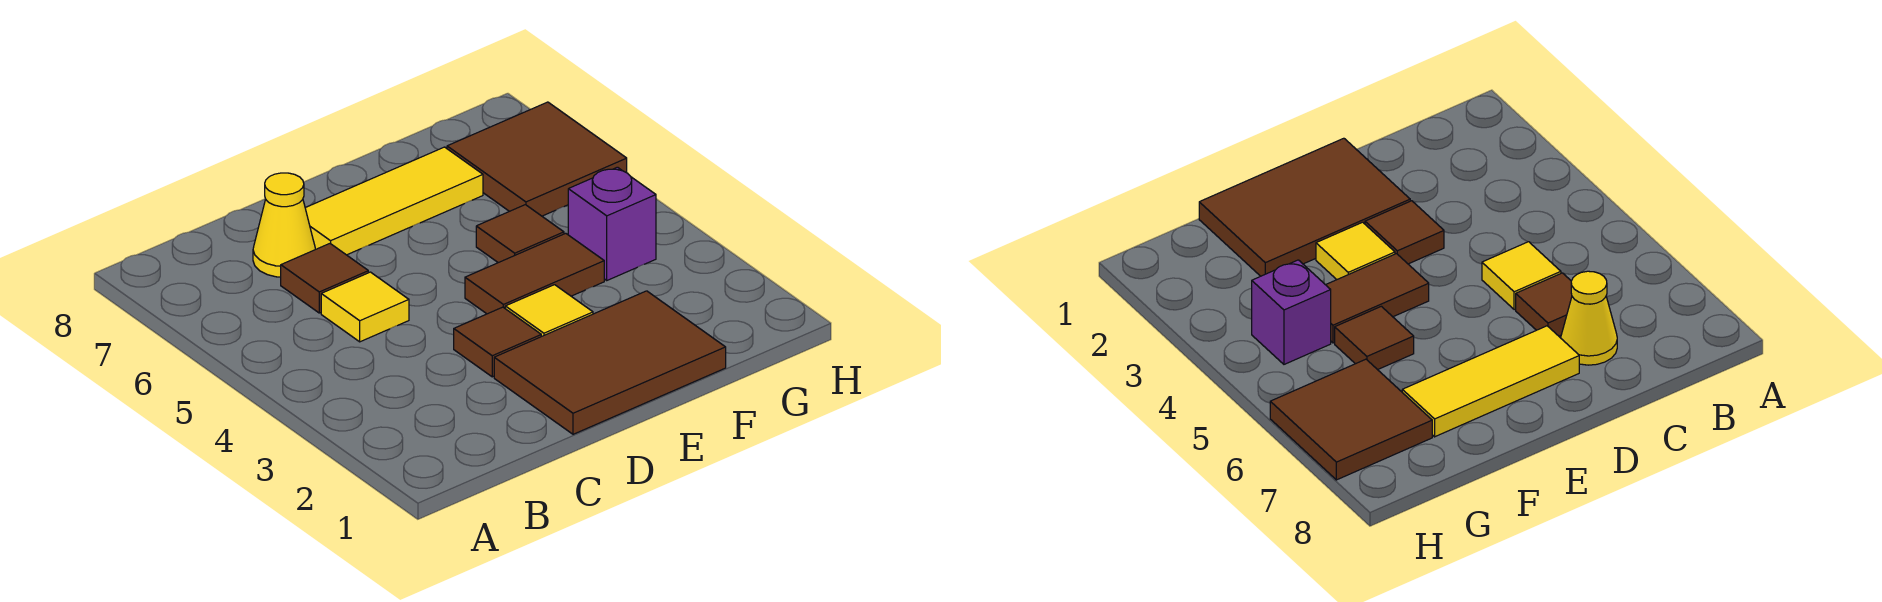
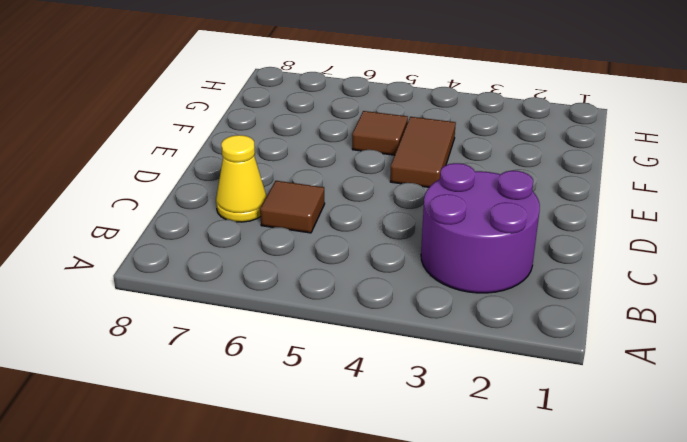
purple 2x2 round brick [421,163,540,293] -> none
none -> yellow 1x1 tile [321,272,409,342]
none -> brown 2x3 tile [494,291,726,434]

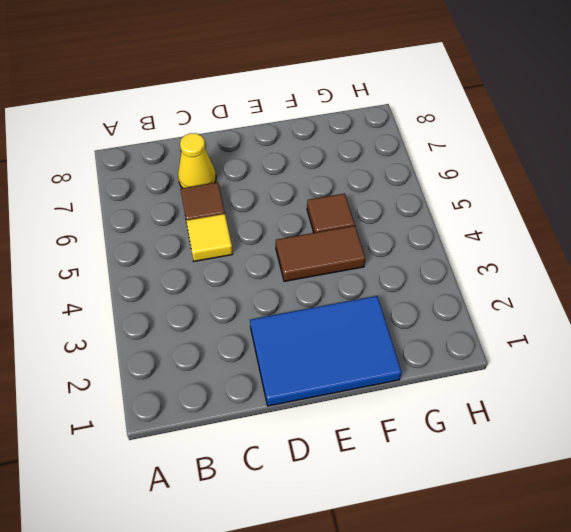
blue 2x3 tile [250,296,402,406] -> brown 2x3 tile [494,291,726,434]
none -> brown 1x1 tile [454,307,541,377]
none -> yellow 1x3 tile [305,147,483,255]

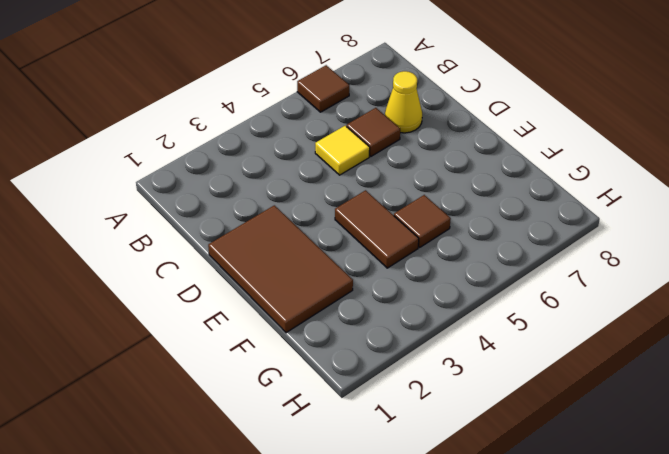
brown 1x1 tile [297,65,349,112] -> brown 1x1 tile moved to [454,307,541,377]
none -> yellow 1x3 tile [305,147,483,255]
none -> yellow 1x1 tile [505,285,593,336]

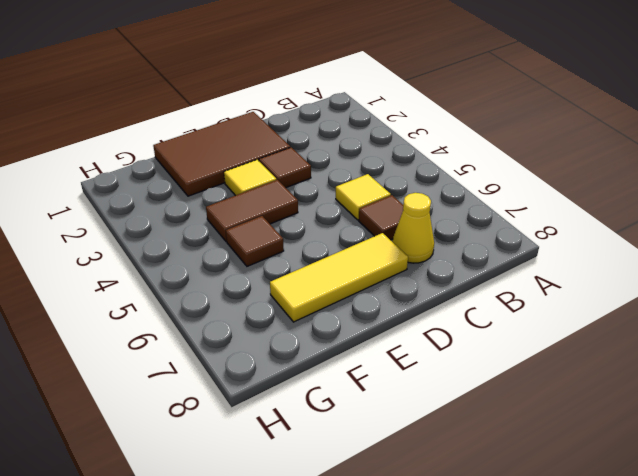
none -> purple 1x1 brick [568,167,656,280]
none -> brown 2x2 tile [447,102,627,216]

